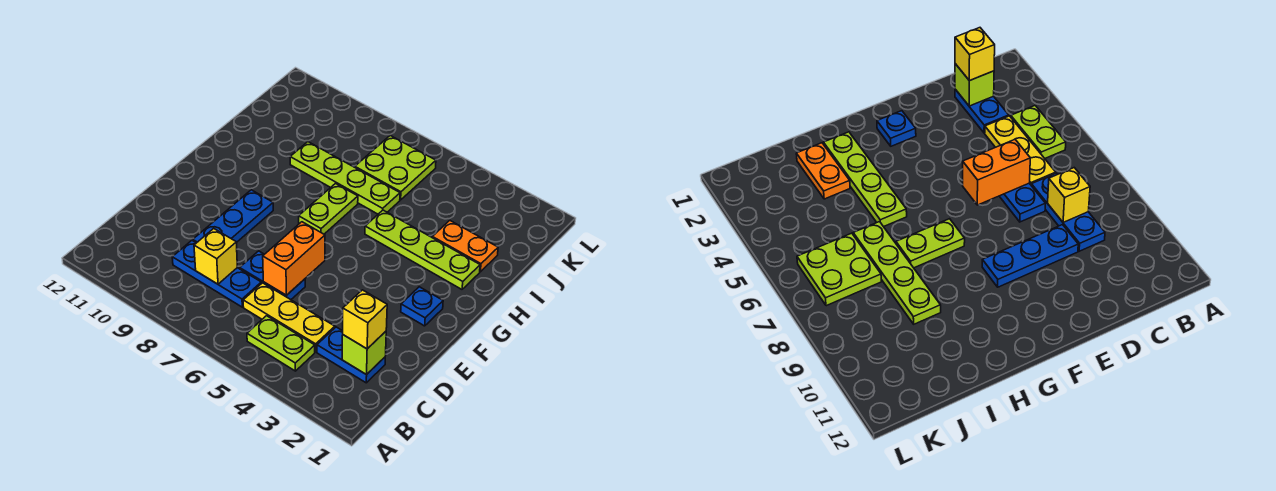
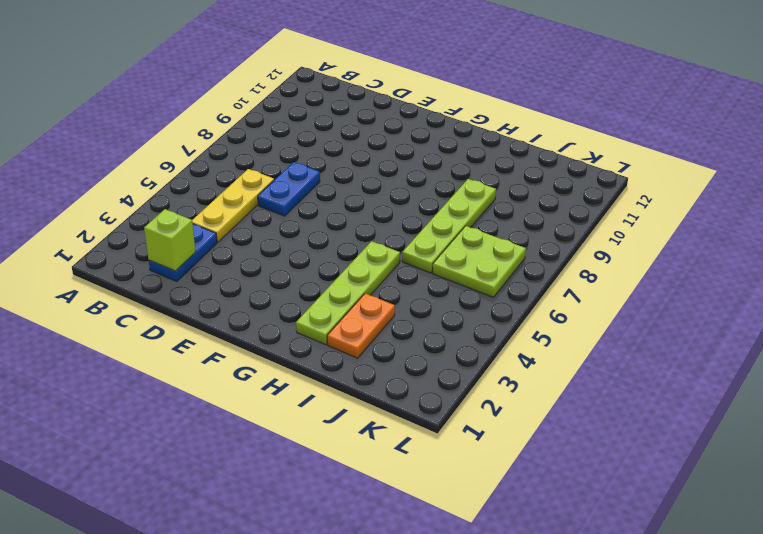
none -> lime 1x2 plate [247,316,315,371]
none -> blue 1x3 plate [172,241,261,307]
none -> blue 1x3 plate [193,190,273,243]

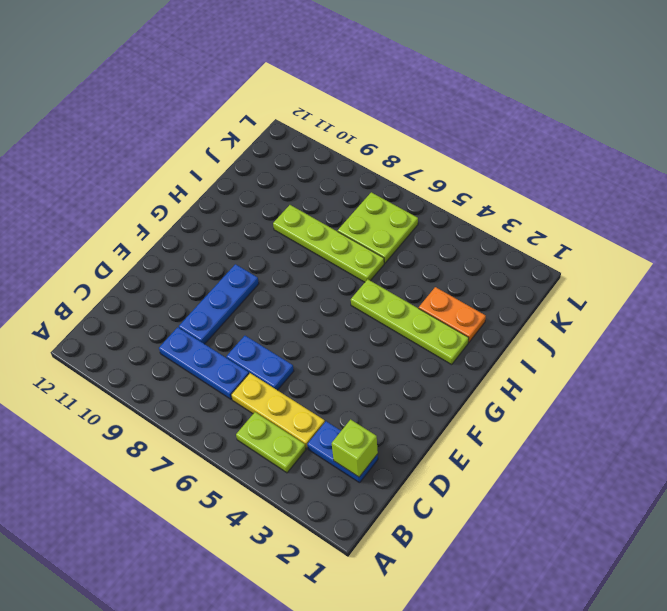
none -> blue 1x1 plate [401,287,443,326]
none -> lime 1x2 plate [299,184,358,234]
none -> yellow 1x1 brick [194,229,237,284]

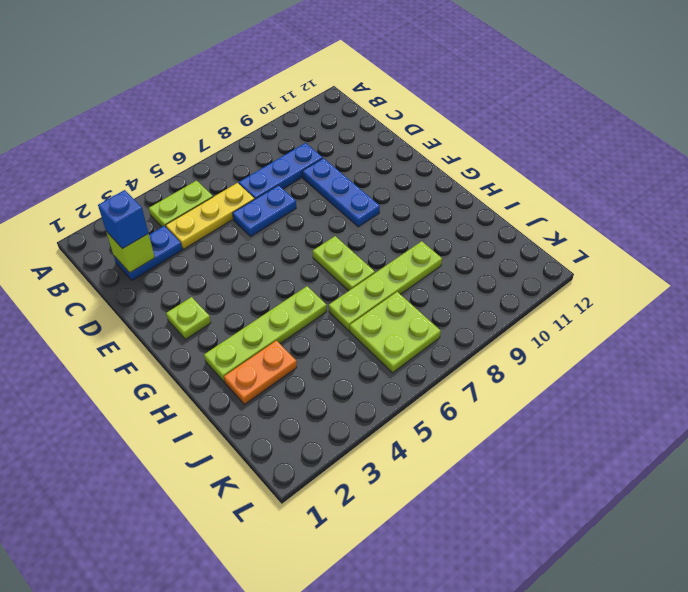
blue 1x1 brick [98,190,148,249] -> yellow 1x1 brick [343,290,387,349]
lime 1x1 plate [166,297,211,339] -> blue 1x1 plate [401,287,443,326]
none -> yellow 1x1 brick [194,229,237,284]
none -> orange 1x2 brick [263,222,325,295]

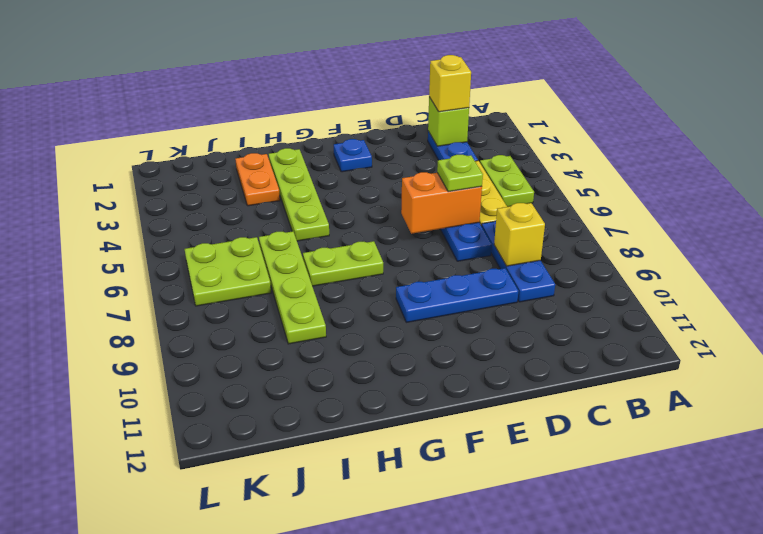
lime 1x1 plate [437,155,483,192] -> none

